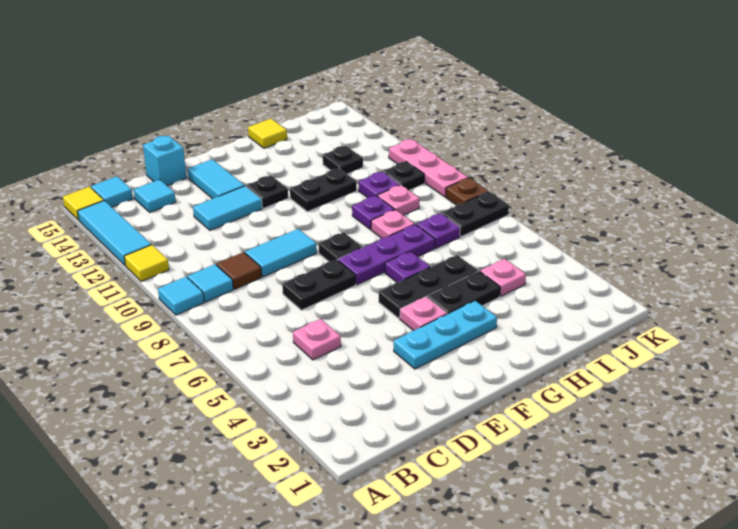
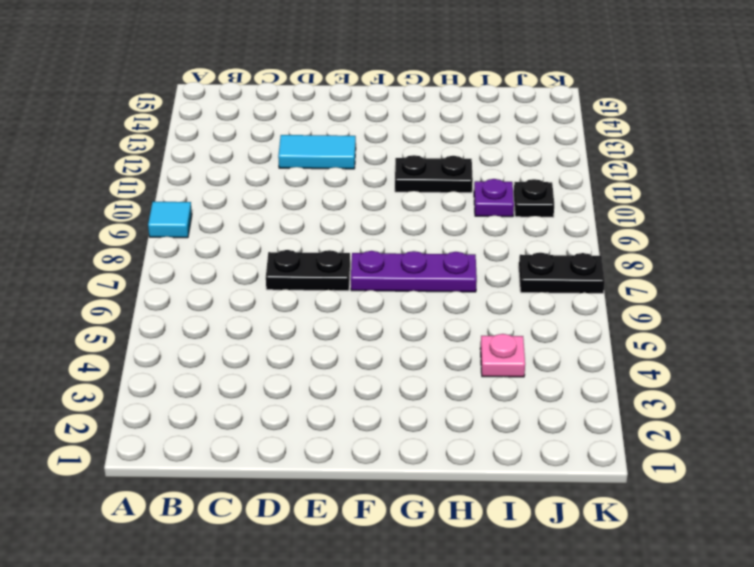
none -> yellow 1x1 tile [124,245,169,281]
none -> cyan 1x3 tile [78,201,151,265]
none -> yellow 1x1 tile [63,187,104,220]
none -> cyan 1x1 tile [188,264,233,302]

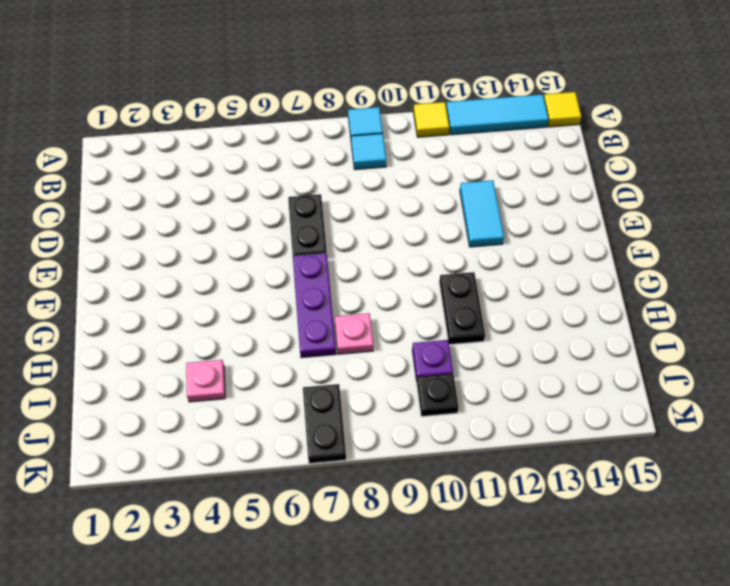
none -> cyan 1x1 tile [91,176,133,207]
none -> pink 1x1 plate [293,319,341,360]
none -> brown 1x1 tile [217,252,262,289]
none -> cyan 1x1 tile [134,179,176,212]

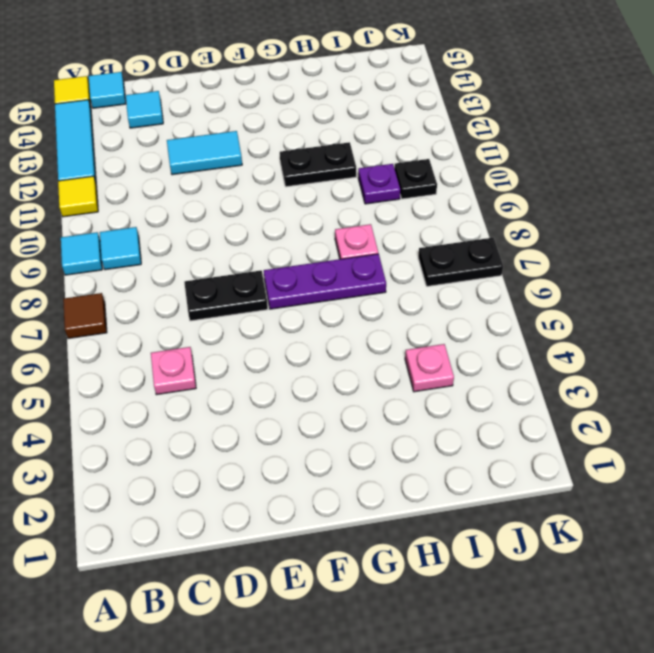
brown 1x1 tile [63,293,107,339] -> brown 1x1 tile moved to [217,252,262,289]
none -> cyan 1x2 tile [245,229,317,277]
none -> cyan 1x1 brick [143,135,186,186]
none -> cyan 1x3 plate [394,301,497,369]
none -> cyan 1x2 tile [188,159,245,199]

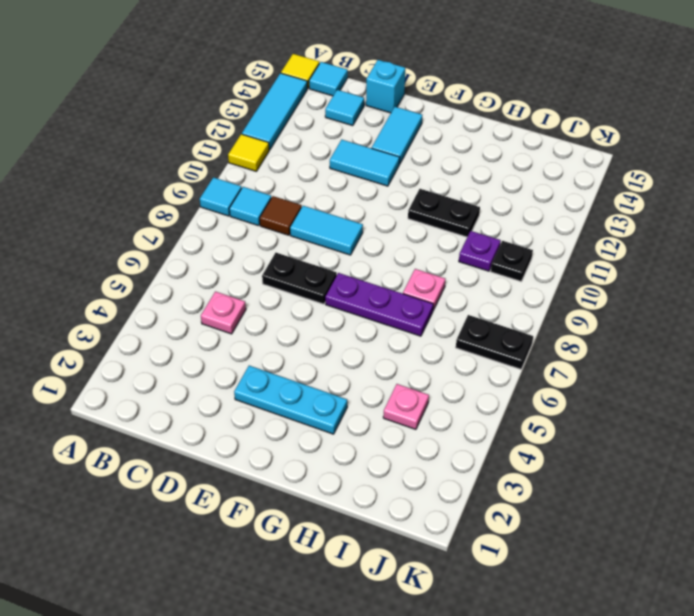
none -> pink 1x1 plate [400,297,447,331]
none -> black 1x3 plate [379,255,478,318]
none -> black 1x1 plate [319,232,363,262]
none -> black 1x1 plate [247,176,288,208]

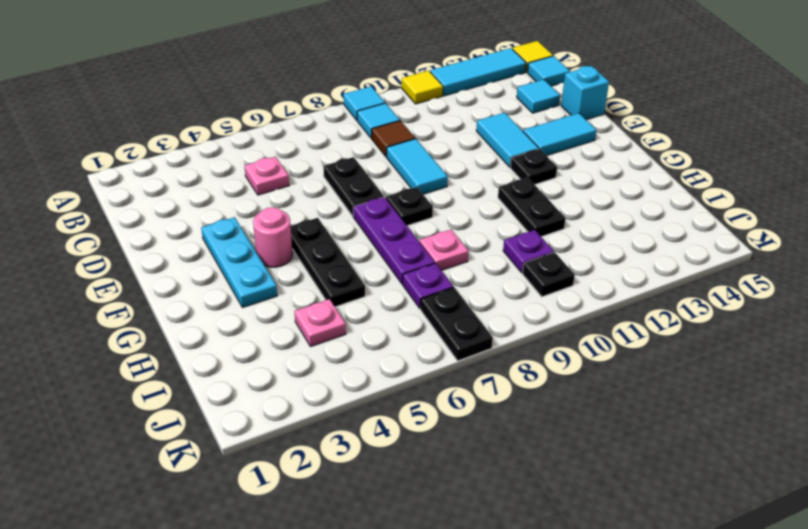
pink 1x1 round brick [253,207,293,267] -> pink 1x1 plate [400,297,447,331]
none -> black 1x2 plate [427,271,500,314]
none -> purple 1x1 plate [385,251,430,282]
none -> purple 1x1 plate [352,196,395,230]
none -> yellow 1x1 tile [248,119,287,148]

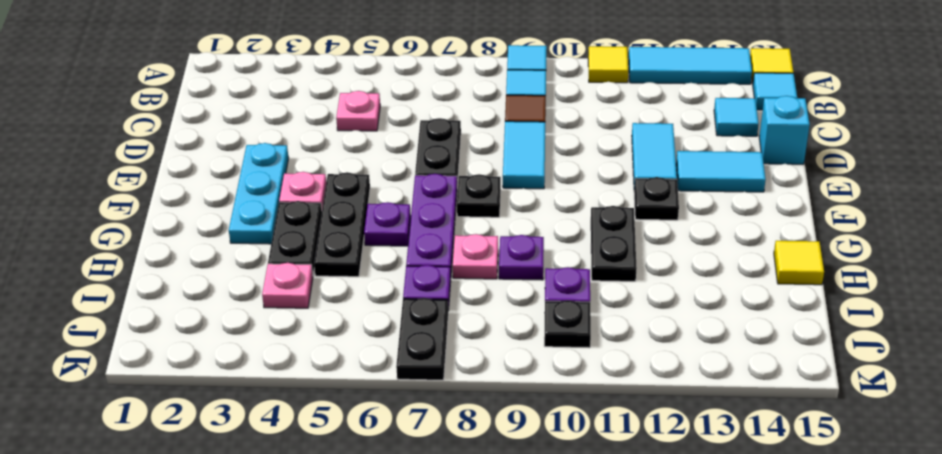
none -> pink 1x1 plate [377,185,420,215]
none -> black 1x1 plate [323,146,363,174]
none -> brown 1x1 plate [446,178,488,205]
none -> pink 1x3 plate [389,139,468,197]

